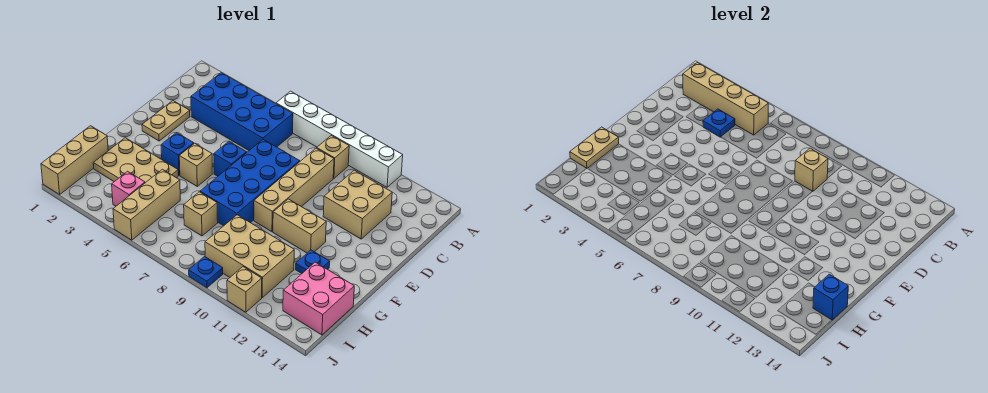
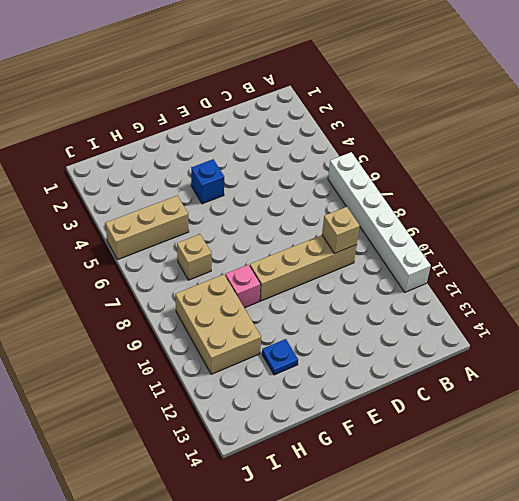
pink 1x1 brick [225,264,261,308] -> pink 1x1 brick moved to [112,171,145,206]
none -> blue 2x4 brick [191,73,293,150]
none -> tan 1x1 brick [317,136,349,178]
none -> tan 2x2 brick [323,170,392,239]

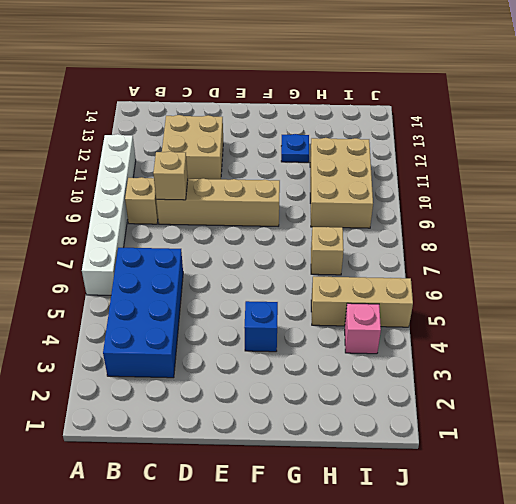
none -> tan 1x2 plate [142,101,190,141]
none -> blue 2x4 brick [200,140,300,226]
none -> blue 1x1 brick [214,142,247,176]

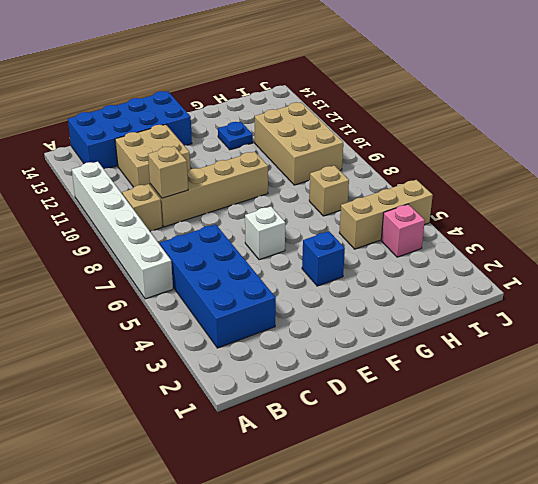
blue 2x4 brick [68,91,192,169] -> blue 2x4 brick moved to [200,140,300,226]
white 1x1 brick [245,206,285,260] -> blue 1x1 brick [214,142,247,176]
none -> tan 1x2 plate [142,101,190,141]
none -> tan 1x1 brick [179,143,212,186]
none -> tan 1x2 brick [273,199,326,253]

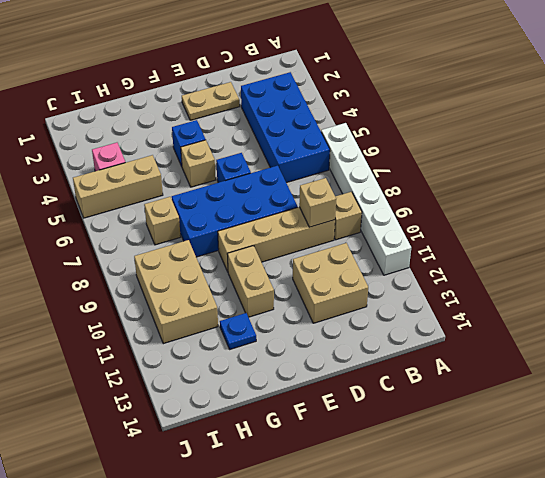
none -> tan 2x3 plate [93,138,178,183]
none -> tan 1x3 brick [41,126,108,194]
none -> pink 2x2 brick [283,262,354,335]

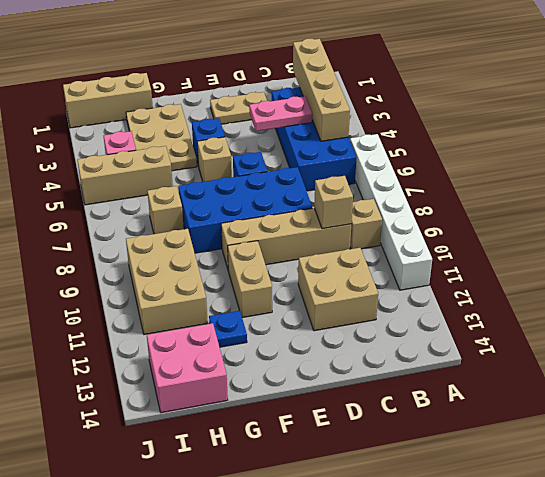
pink 1x2 plate [249,96,312,131] -> blue 1x1 plate [703,109,735,137]
none -> blue 1x1 plate [189,257,223,288]
none -> tan 1x1 brick [227,267,262,312]
none -> tan 1x2 plate [570,127,619,168]

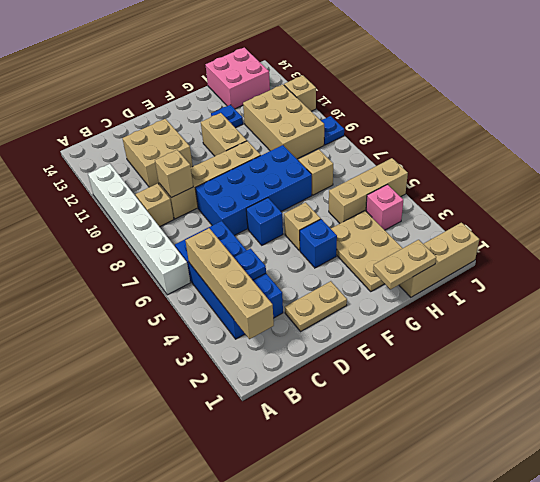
none -> blue 1x1 brick [813,274,848,320]

